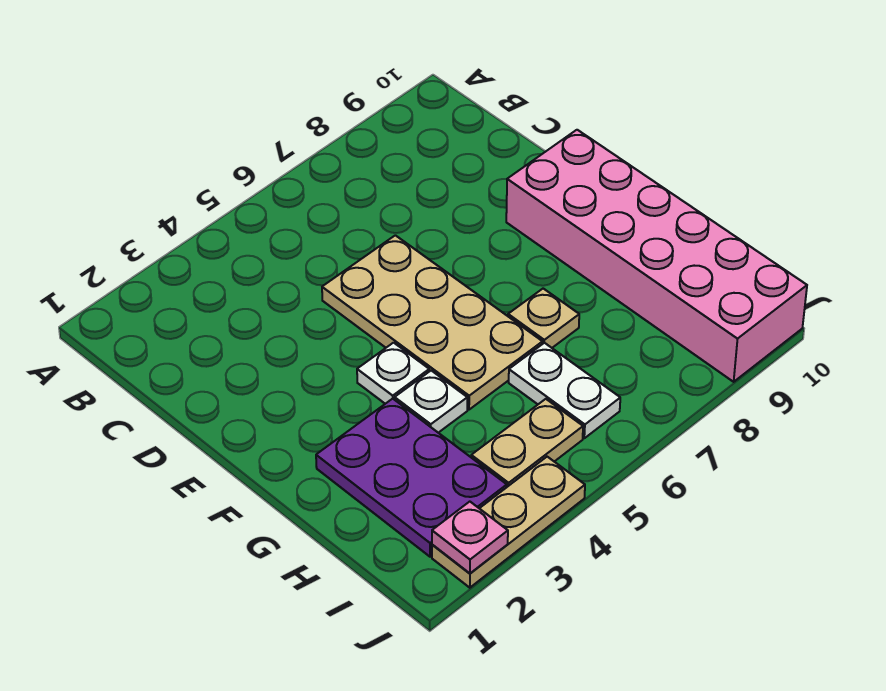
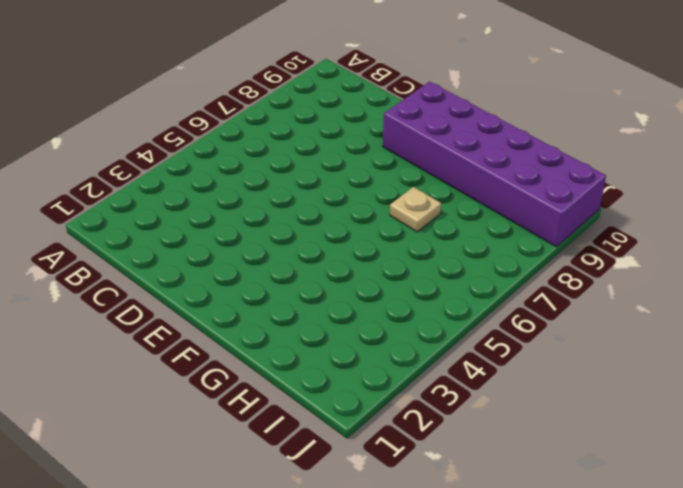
purple 2x6 brick [383,82,606,247] -> pink 2x6 brick [506,130,807,382]
none -> tan 2x4 plate [322,235,543,410]
none -> white 1x1 plate [357,343,429,404]

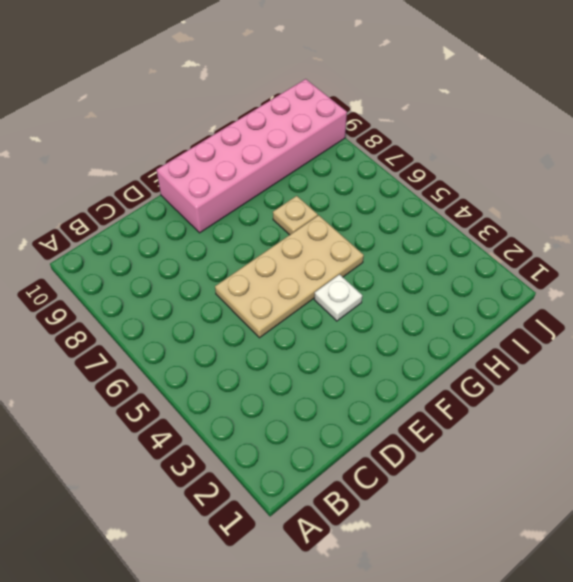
none -> purple 2x3 plate [316,399,507,557]
none -> white 1x1 plate [395,371,467,433]

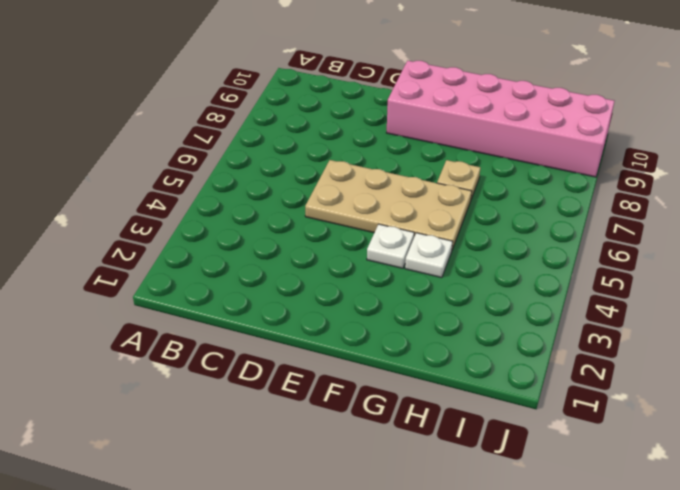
none -> purple 2x3 plate [316,399,507,557]
none -> white 1x2 plate [509,343,620,438]

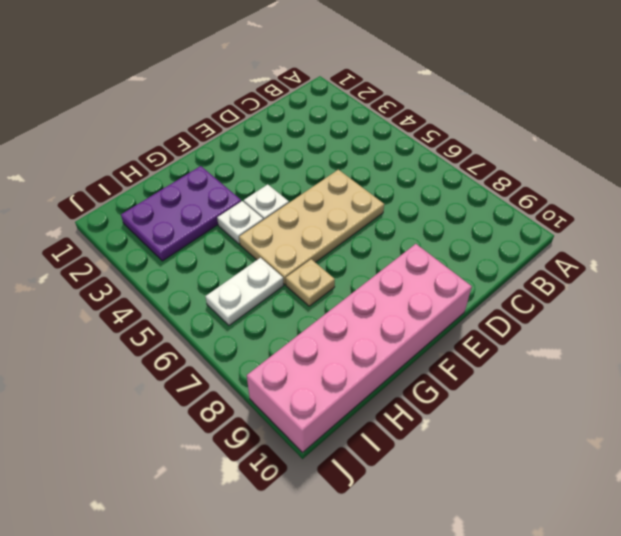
none -> tan 1x2 plate [471,399,583,487]
none -> tan 1x3 plate [432,457,585,588]

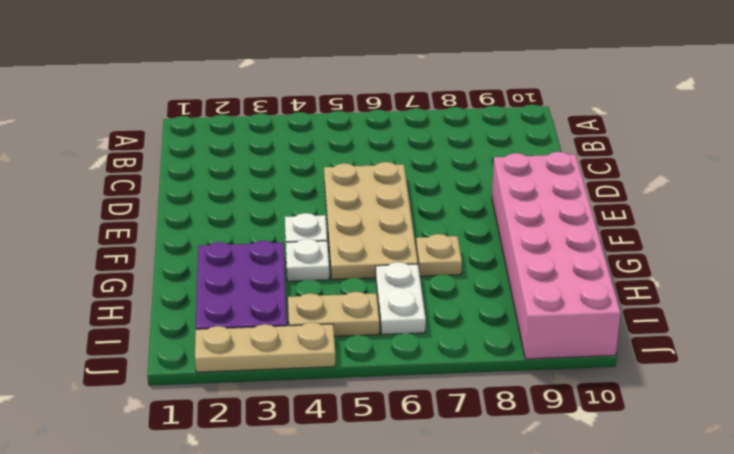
none -> pink 1x1 plate [432,502,508,573]

